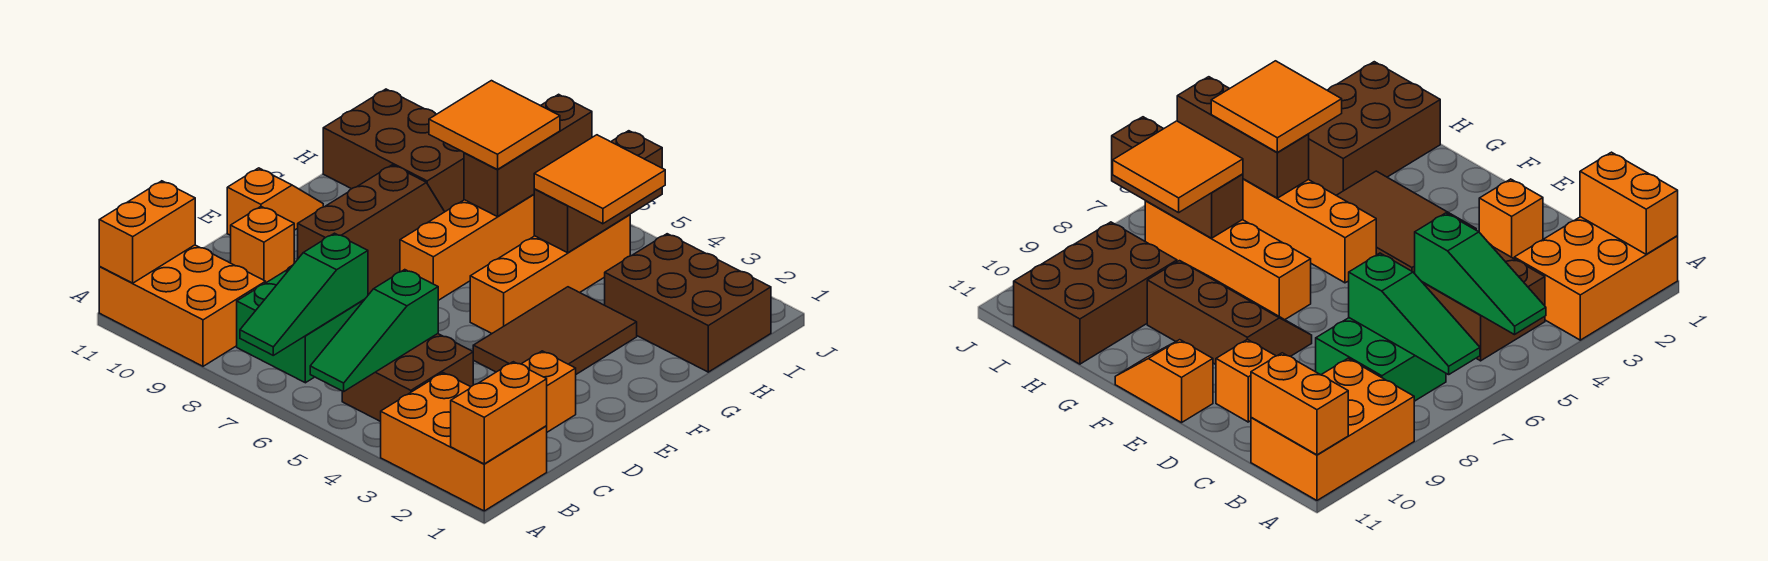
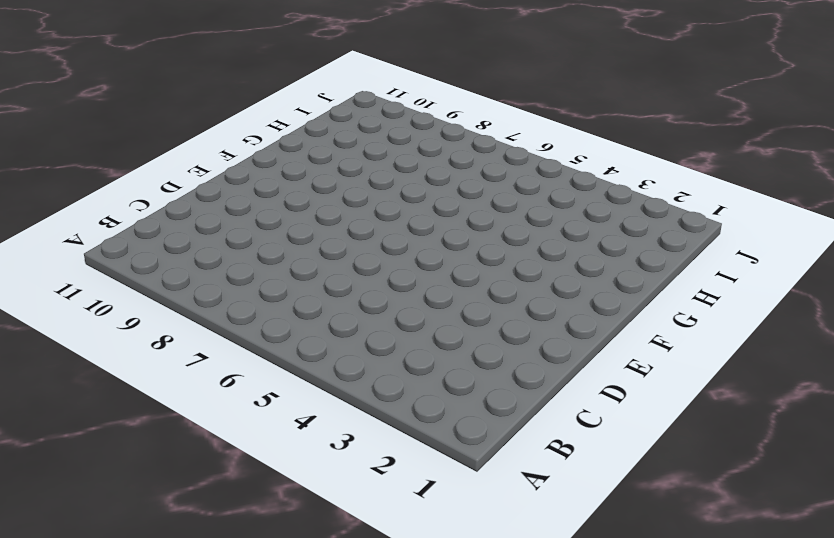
none -> orange 2x3 brick [381,373,547,511]
none -> orange 2x3 brick [99,245,266,366]
none -> brown 2x2 brick [342,334,473,422]

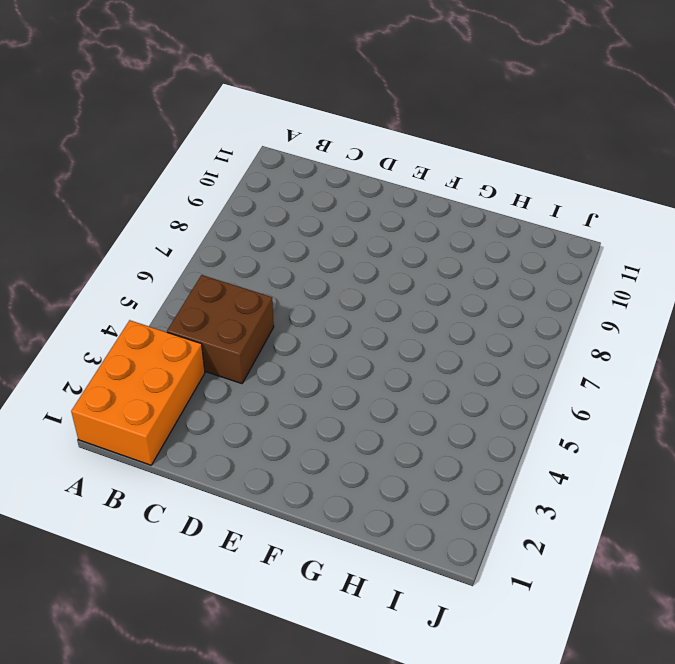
none -> orange 2x3 brick [99,245,266,366]
none -> green 2x2 brick [237,266,365,383]
none -> orange 1x1 brick [522,351,576,432]

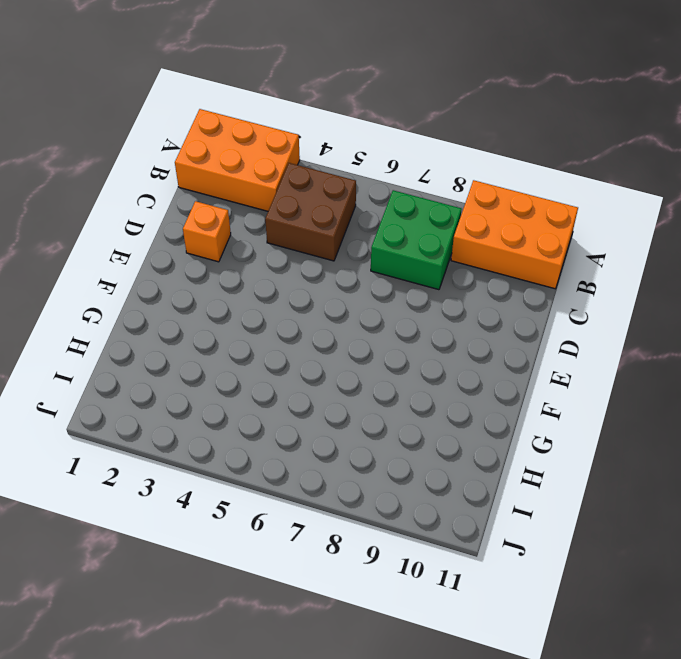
none -> orange 1x1 brick [231,207,294,283]
none -> brown 2x3 tile [473,287,637,374]
none -> brown 2x3 slope [298,165,444,295]

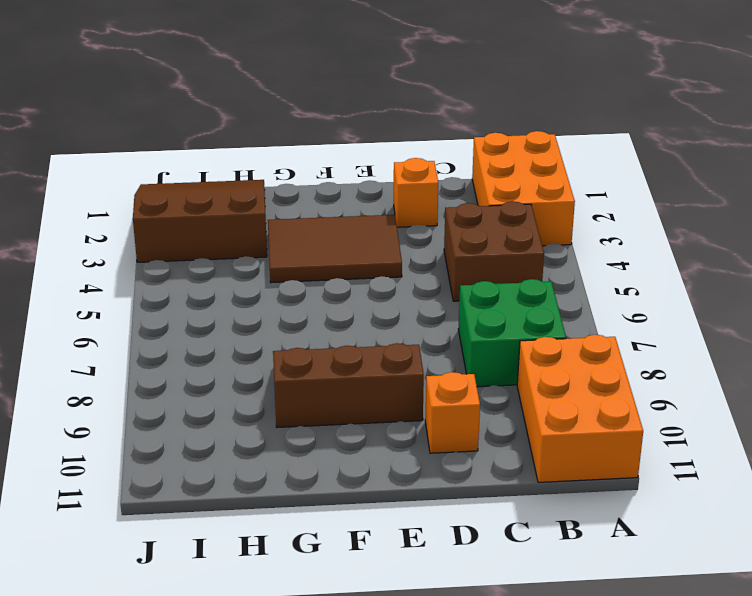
brown 3x3 slope [133,180,267,262] -> brown 2x3 brick [605,234,771,372]
none -> orange 1x2 slope [227,168,323,235]
none -> orange 1x4 brick [470,215,630,333]
none -> orange 1x4 brick [400,194,534,300]

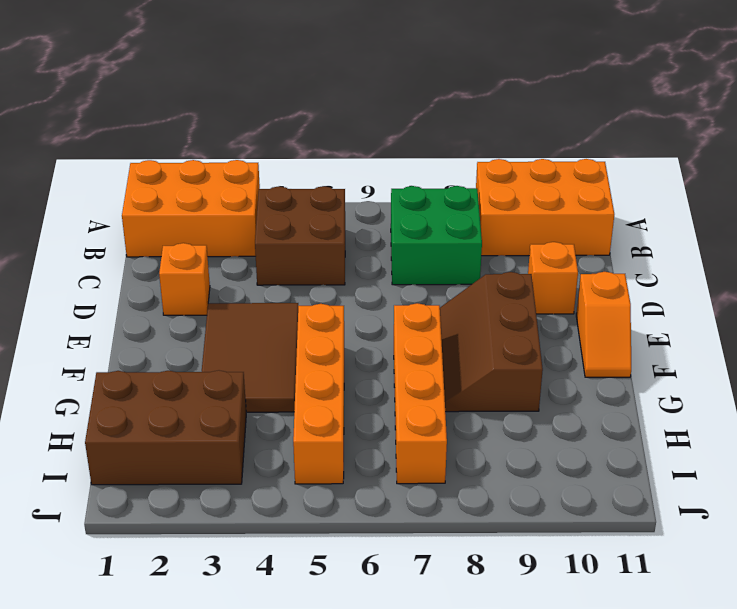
none -> brown 2x3 brick [323,89,464,212]
none -> orange 1x2 brick [451,362,547,464]
none -> green 1x3 slope [310,270,438,392]

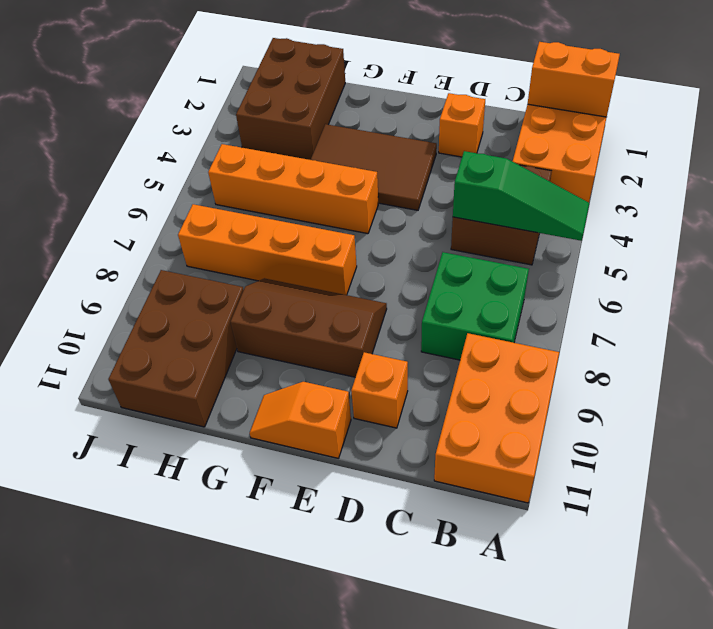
none -> green 1x3 slope [240,233,368,355]
none -> orange 1x2 brick [99,181,195,283]
none -> brown 1x3 brick [534,131,662,253]

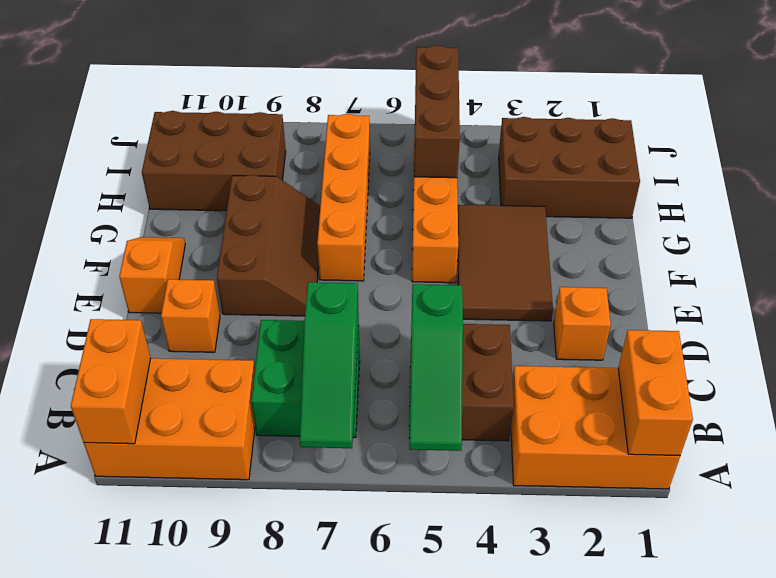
none -> brown 1x3 brick [464,94,592,217]
none -> orange 2x2 tile [534,135,665,224]
none -> orange 2x2 tile [429,81,560,169]

